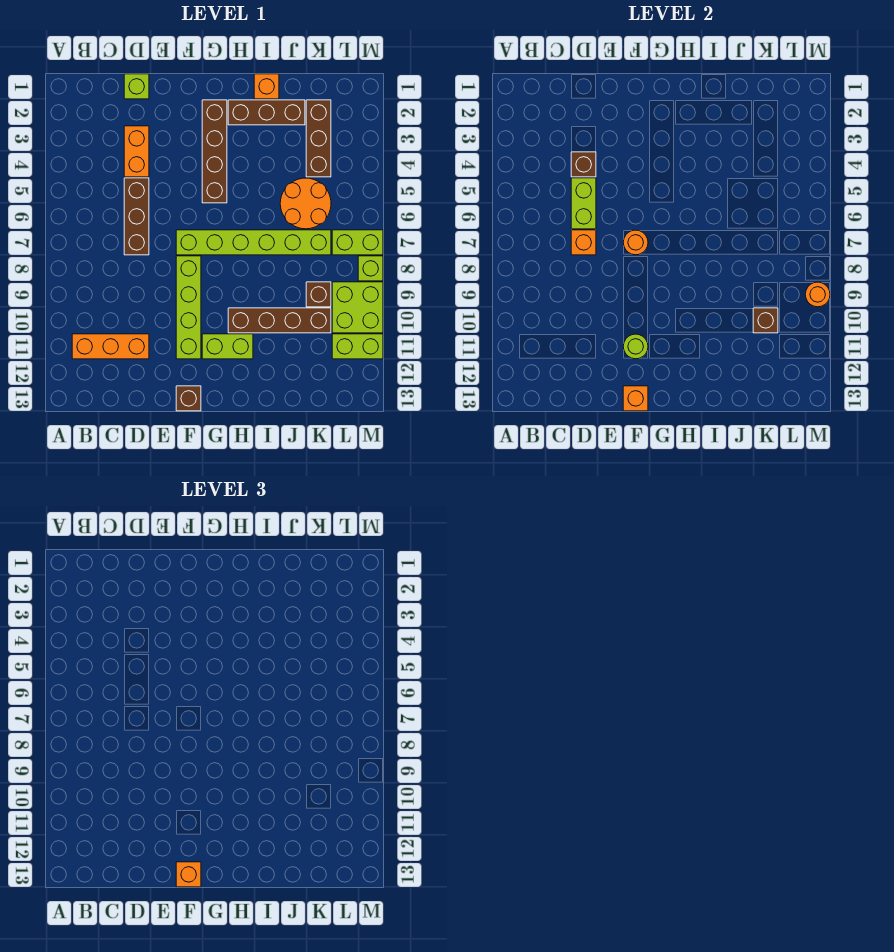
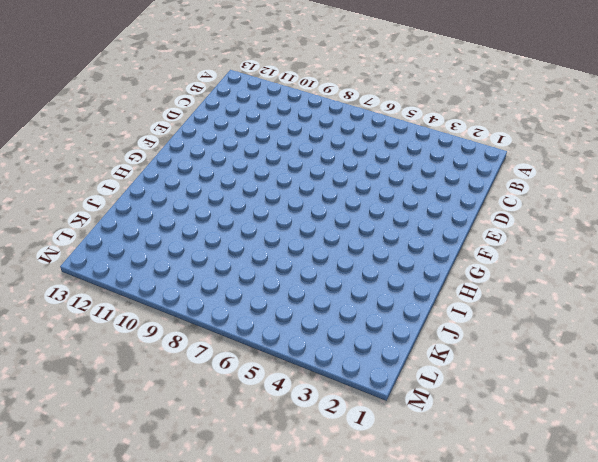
none -> orange 1x3 brick [72,334,149,359]
none -> lime 1x1 brick [124,74,149,99]
none -> orange 1x2 brick [124,126,149,177]

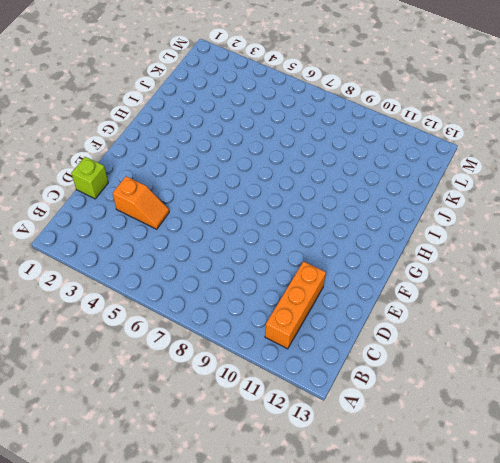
orange 1x2 slope [113,176,169,229] -> orange 1x2 brick [124,126,149,177]
none -> brown 1x3 brick [124,178,149,255]
none -> lime 1x6 brick [176,230,331,255]
none -> lime 1x4 brick [176,256,201,359]

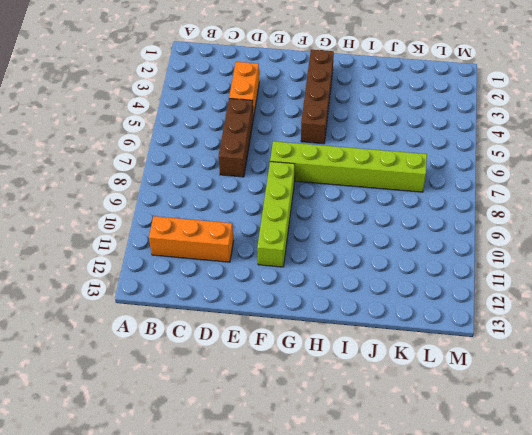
none -> lime 1x1 brick [124,74,149,99]
none -> brown 1x1 brick [176,386,201,411]
none -> lime 1x2 brick [202,334,253,359]

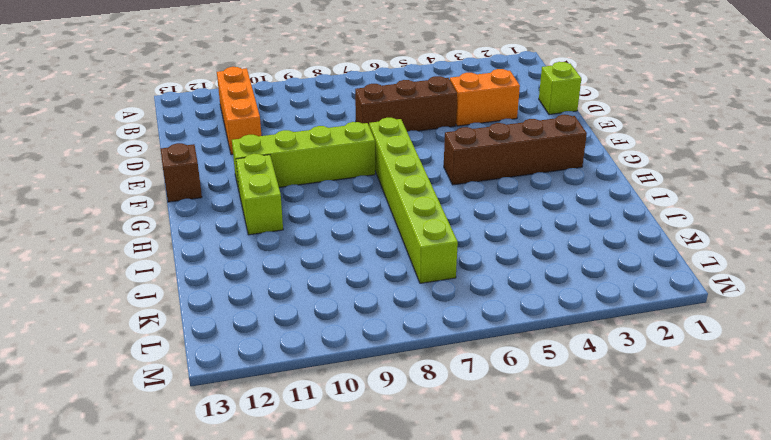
none -> brown 1x3 brick [228,100,305,125]
none -> brown 1x4 brick [228,308,331,333]
none -> orange 1x1 brick [254,74,279,99]

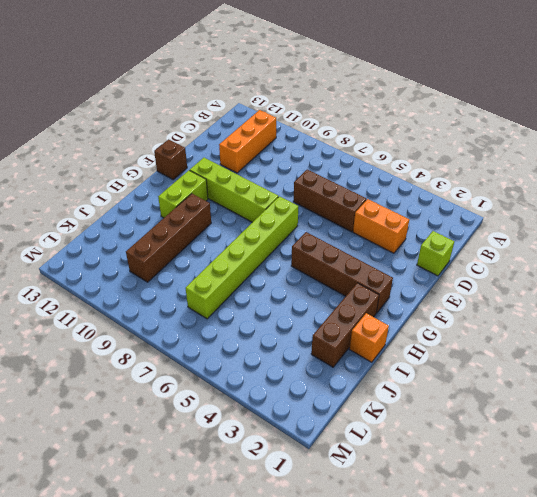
none -> orange 2x2 round brick [280,178,331,229]
none -> brown 1x3 brick [306,100,331,177]
none -> brown 1x1 brick [306,282,331,307]

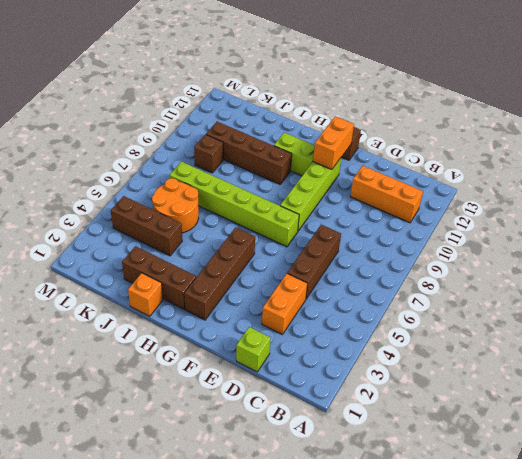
orange 1x2 brick [313,116,354,169] -> lime 1x1 round brick [623,334,648,359]
brown 1x3 brick [111,196,182,256] -> brown 1x3 brick turned to [306,100,331,177]
none -> lime 1x2 brick [332,230,383,255]
none -> lime 2x2 brick [332,282,383,333]
none -> lime 1x2 brick [332,334,383,359]

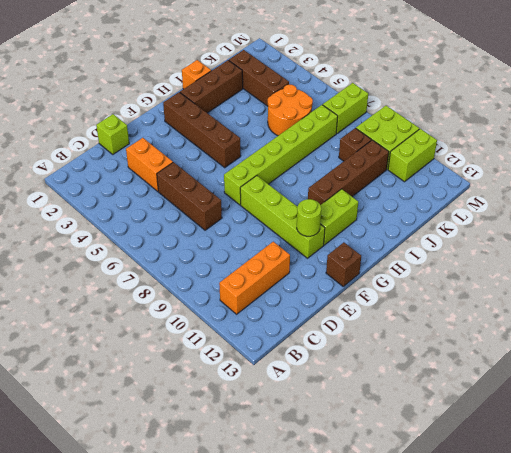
none -> lime 1x1 brick [358,256,383,281]
none -> brown 1x1 brick [571,152,596,177]
none -> lime 1x2 brick [571,178,596,229]

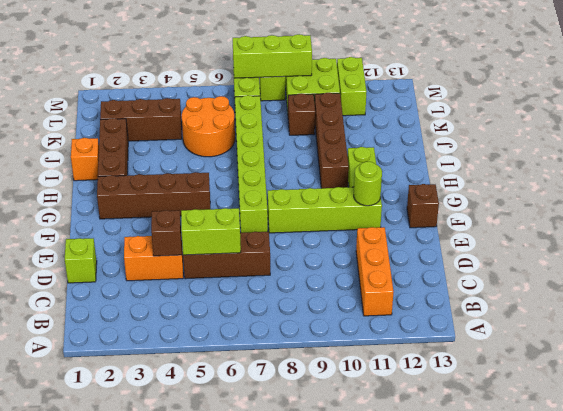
lime 1x3 brick [233,34,312,78] -> orange 1x1 round brick [805,282,830,307]
none -> orange 1x1 brick [571,230,596,255]
none -> orange 1x1 round brick [623,230,648,255]
none -> orange 1x1 brick [623,386,648,411]

